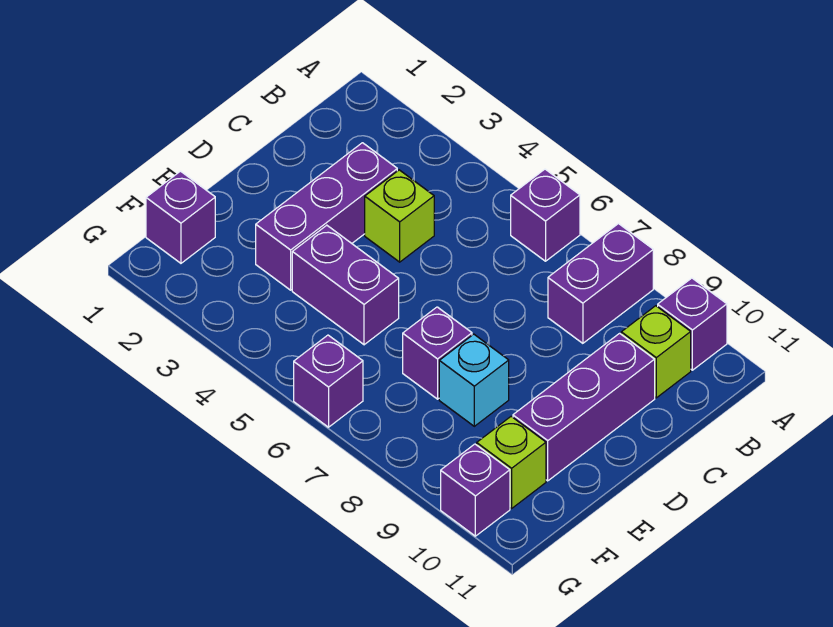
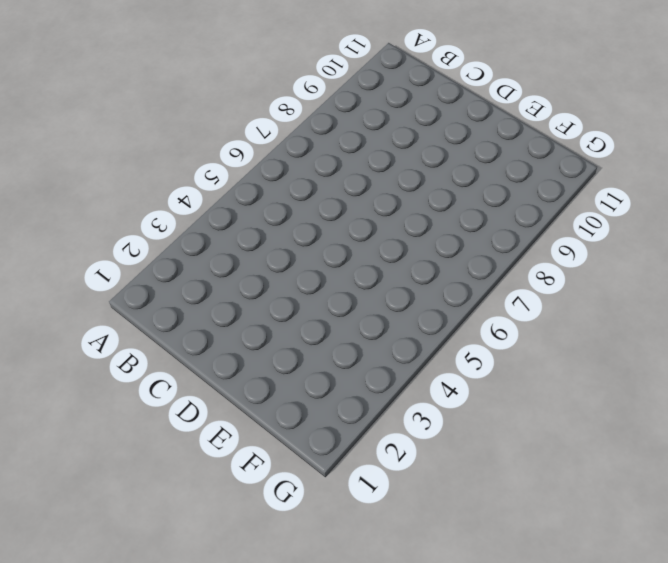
none -> purple 1x1 brick [511,169,580,261]
none -> purple 1x2 brick [548,224,653,343]
none -> purple 1x1 brick [658,278,727,370]

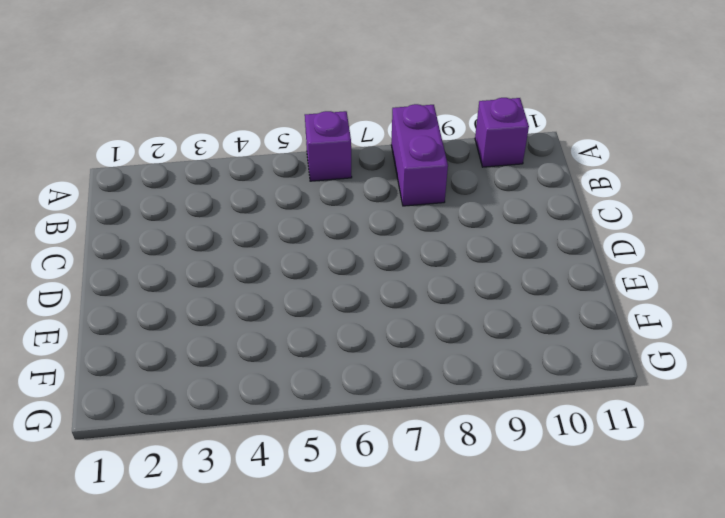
none -> lime 1x1 brick [621,306,691,398]
none -> purple 1x3 brick [256,143,397,290]
none -> lime 1x1 brick [365,170,434,262]

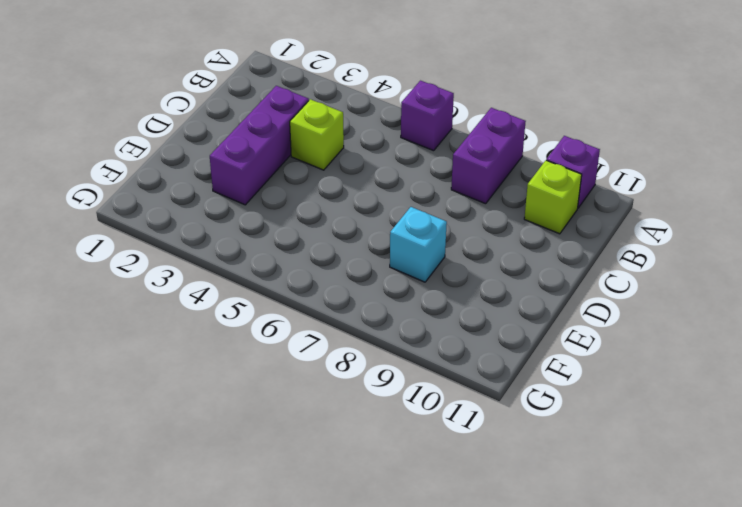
none -> purple 1x3 brick [513,333,655,481]
none -> purple 1x2 brick [292,225,399,345]
none -> purple 1x1 brick [403,307,472,399]

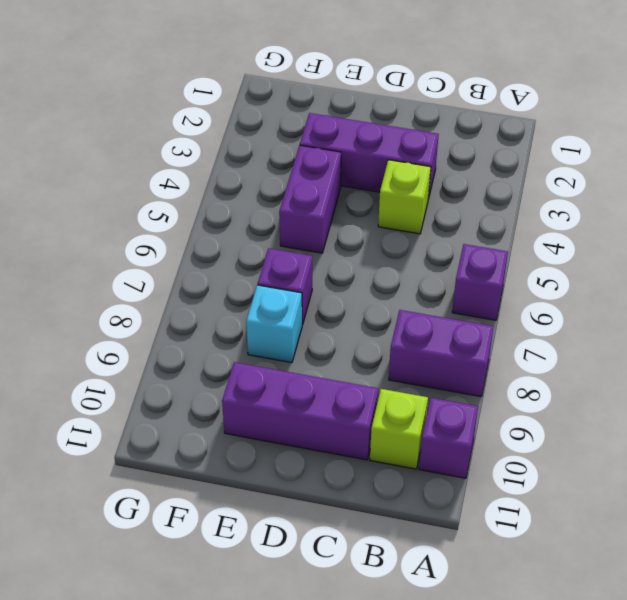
none -> purple 1x1 brick [146,171,215,263]
none -> lime 1x1 brick [477,416,546,508]
none -> purple 1x1 brick [294,335,363,427]

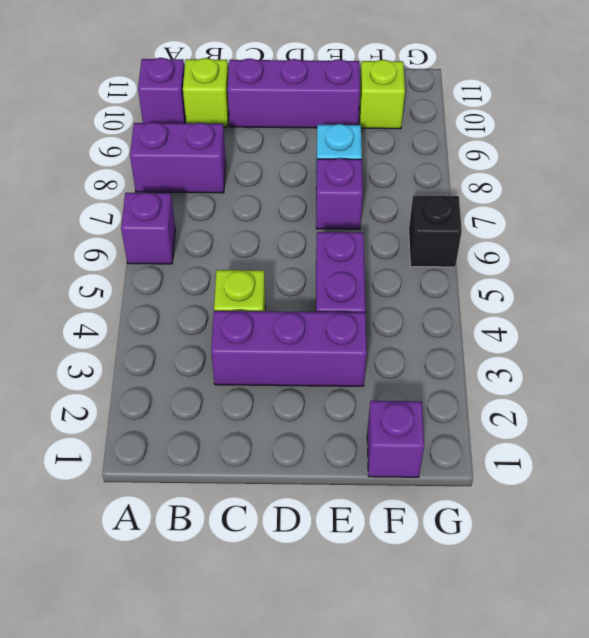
black 1x1 brick [409,196,462,267] -> purple 1x1 brick [294,335,363,427]
none -> purple 1x1 brick [441,444,510,536]

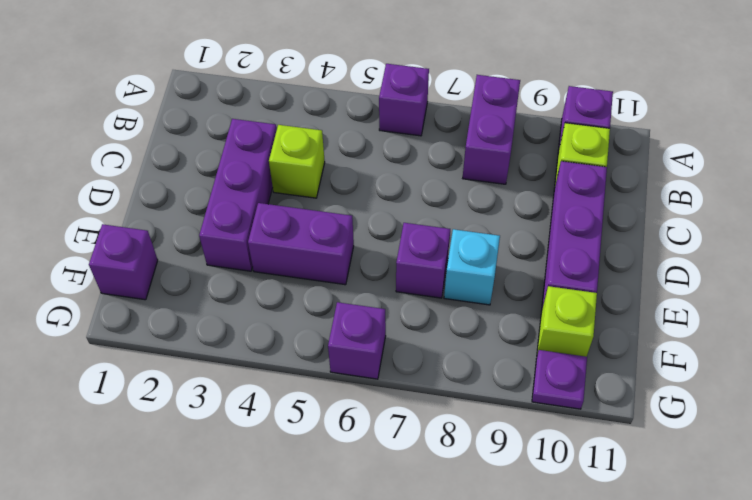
purple 1x1 plate [532,350,587,409] -> purple 1x1 brick [441,444,510,536]

